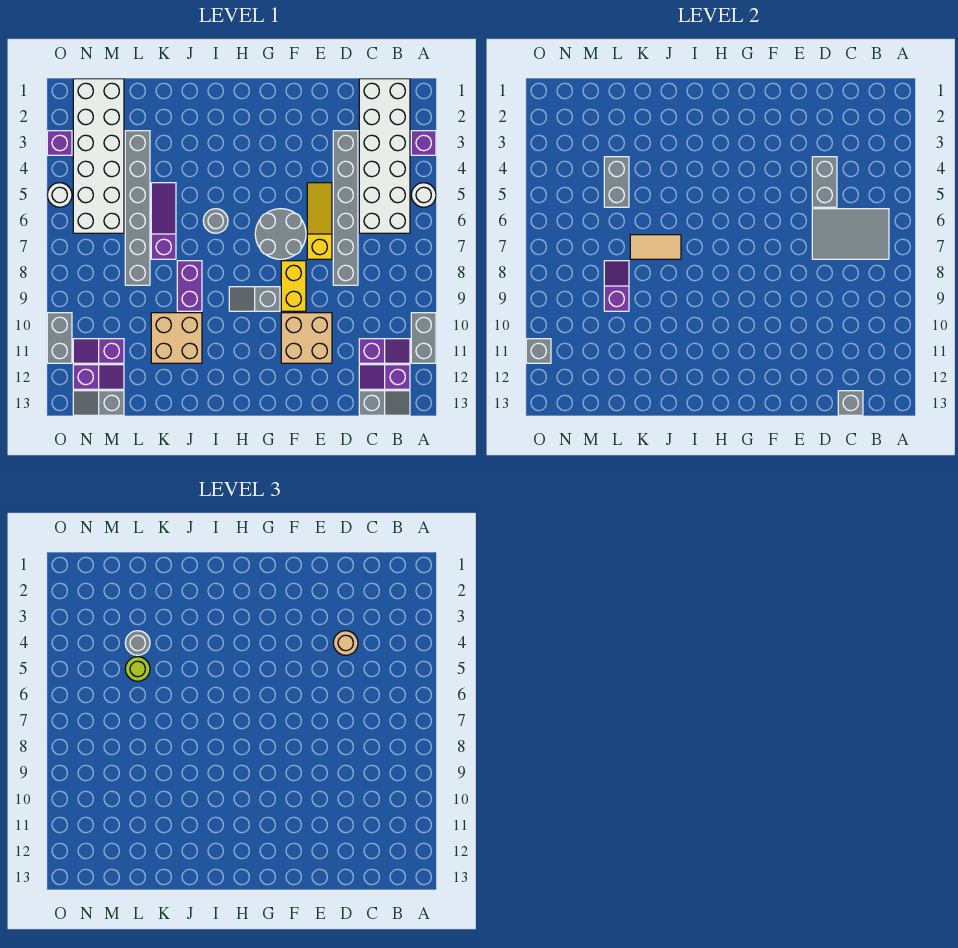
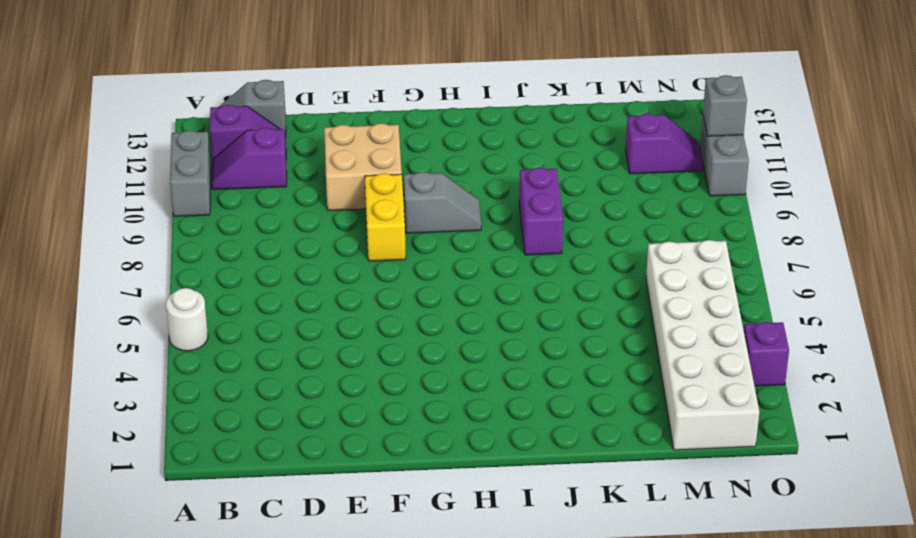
none -> purple 1x1 brick [411,131,436,155]
none -> white 2x6 brick [359,79,410,233]
none -> grey 1x6 brick [333,131,358,285]
none -> yellow 1x3 slope [307,183,332,259]

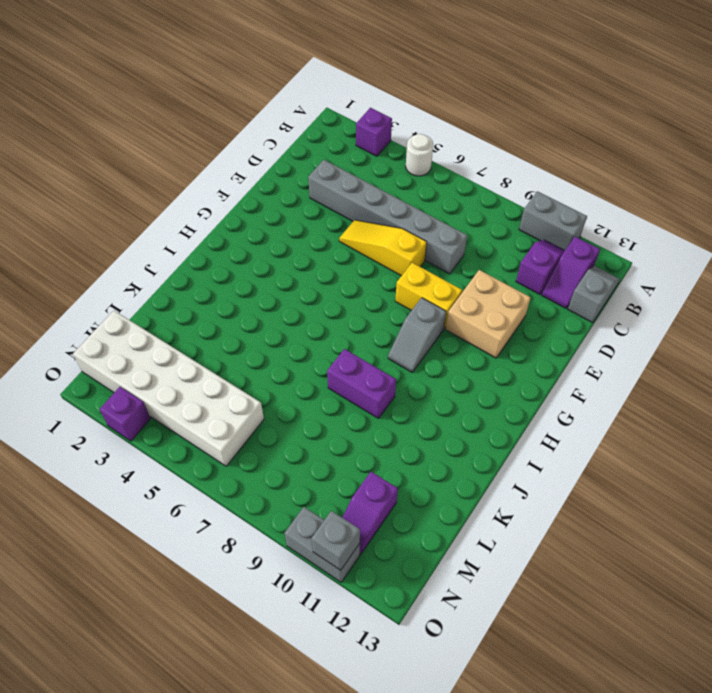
none -> white 2x6 brick [359,79,410,233]
none -> grey 2x2 round brick [255,209,306,259]
none -> grey 1x1 round brick [203,209,228,233]
none -> tan 2x2 brick [151,313,202,363]

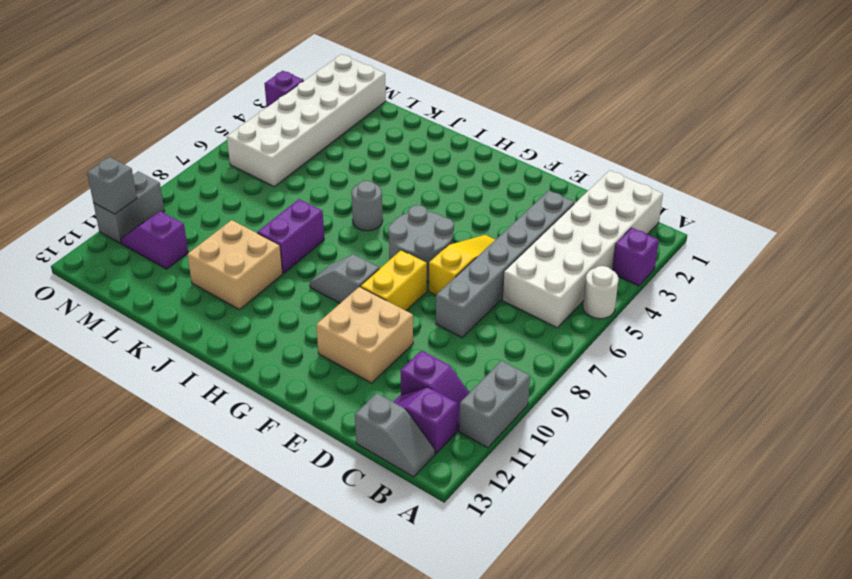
none -> purple 1x3 slope [151,183,176,259]
none -> grey 1x6 brick [125,131,150,285]
none -> purple 1x2 slope [73,365,124,389]
none -> grey 1x2 slope [73,391,124,415]

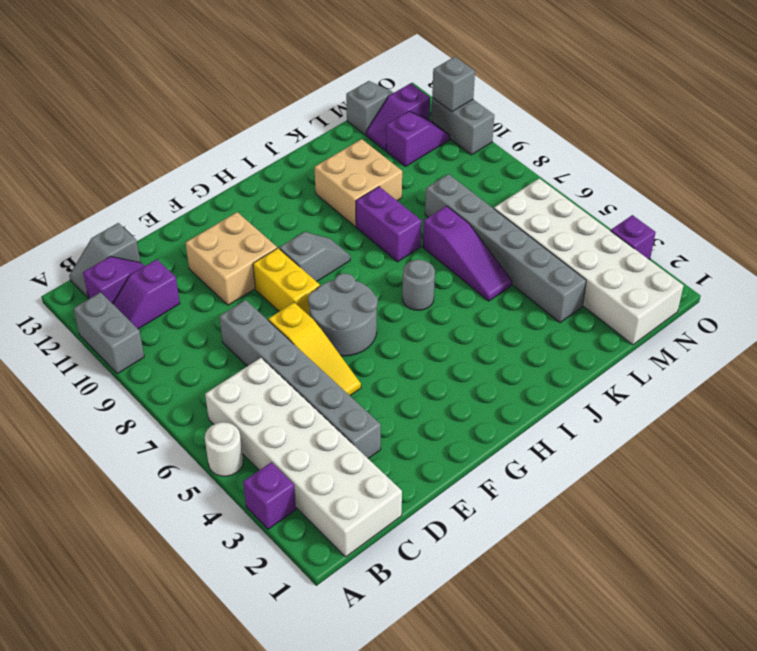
none -> white 1x1 round brick [47,183,72,207]
none -> grey 2x3 tile [812,209,889,259]
none -> grey 1x1 brick [838,391,863,415]
none -> grey 1x2 brick [812,157,837,207]

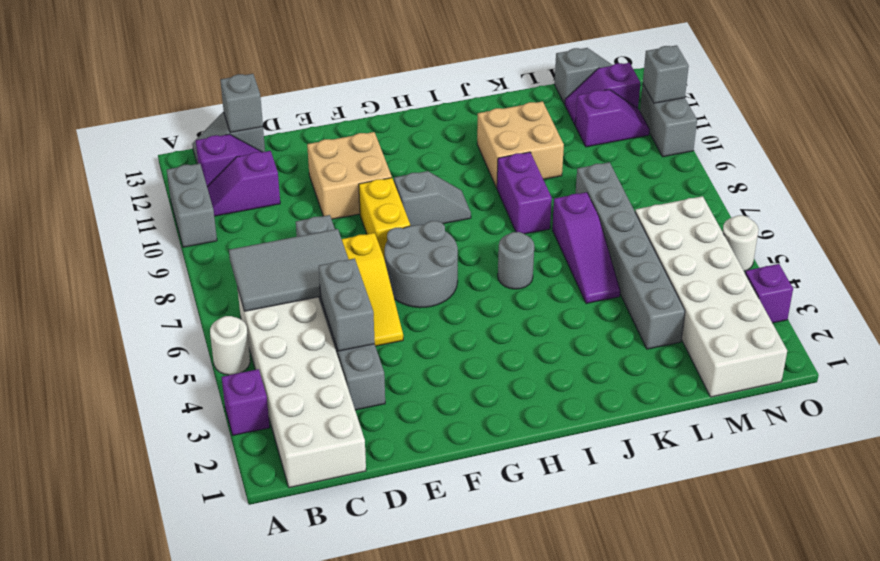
none -> tan 1x2 tile [630,235,681,259]
none -> grey 1x2 brick [604,157,629,207]
none -> purple 1x2 slope [604,261,629,311]
none -> tan 1x1 round brick [333,631,358,655]

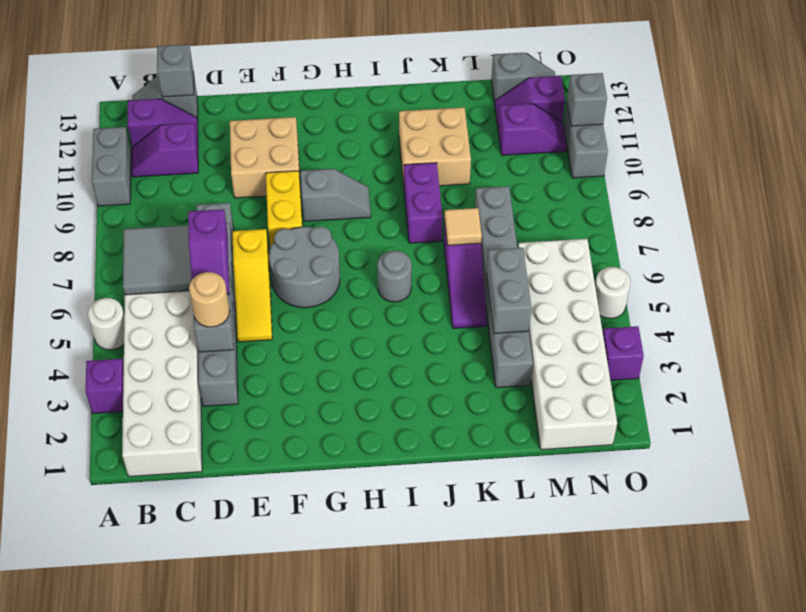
purple 1x2 slope [188,209,229,295] -> purple 1x2 slope moved to [604,261,629,311]
tan 1x1 tile [444,208,482,246] -> tan 1x2 tile [630,235,681,259]
none -> grey 1x1 round brick [125,631,150,655]
none -> lime 1x1 round brick [125,657,150,681]

